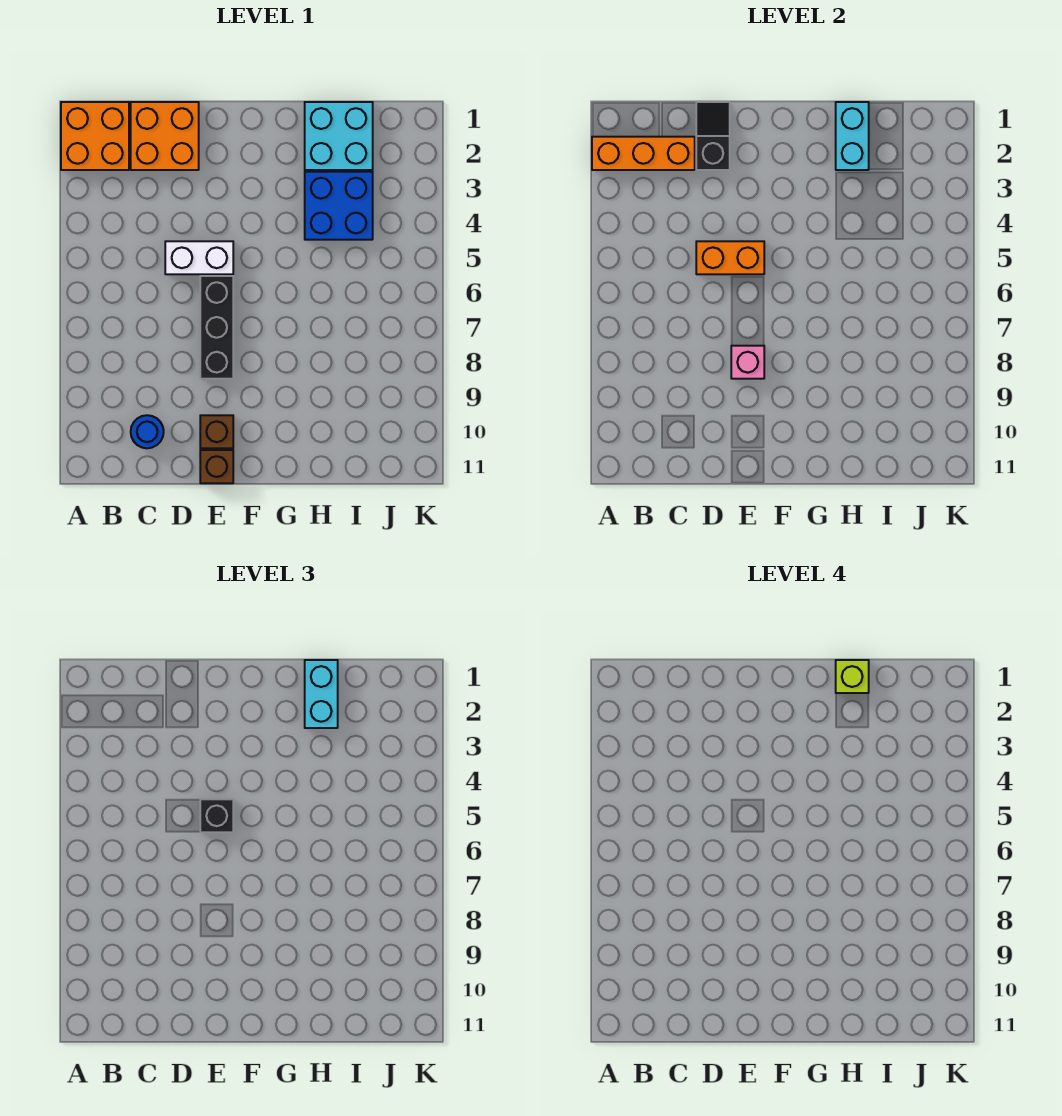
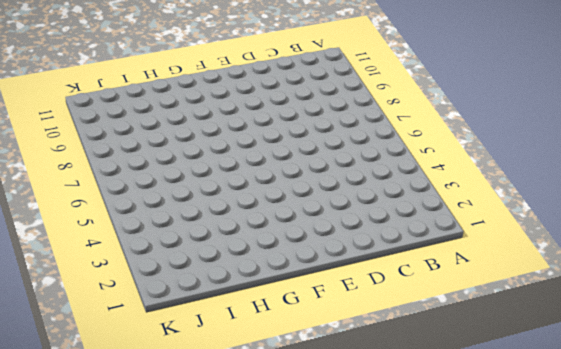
none -> orange 2x2 brick [61,102,129,170]
none -> orange 2x2 brick [131,102,199,170]
none -> blue 1x1 round brick [131,415,164,448]

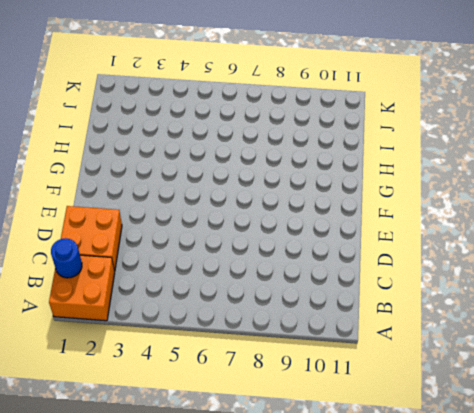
blue 1x1 round brick [51,238,82,278] -> blue 1x1 round brick moved to [131,415,164,448]
none -> white 1x2 brick [165,241,233,274]
none -> black 1x3 brick [200,276,233,379]
none -> brown 1x1 brick [200,415,233,448]

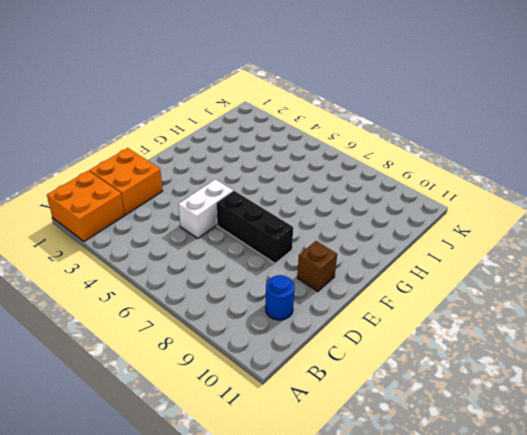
none -> brown 1x1 brick [200,450,233,483]
none -> cyan 2x2 brick [305,102,373,170]
none -> blue 2x2 brick [305,172,373,240]

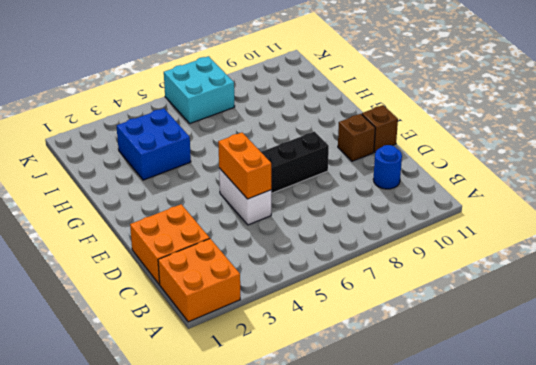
cyan 2x2 brick [164,56,235,123] -> cyan 2x2 brick moved to [305,102,373,170]
none -> orange 1x3 brick [592,137,695,170]
none -> black 1x2 slope [696,102,730,170]
none -> pink 1x1 brick [731,346,764,379]

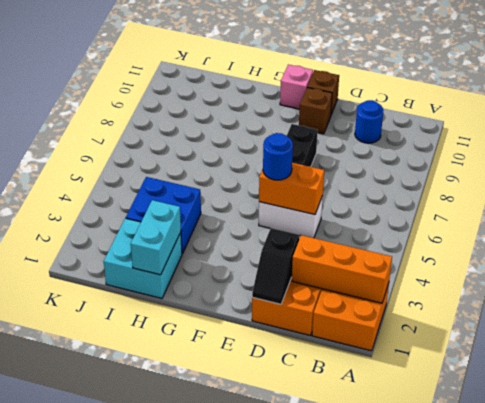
blue 1x1 round brick [263,133,293,180] -> black 1x1 brick [200,799,233,832]
pink 1x1 brick [280,65,313,109] -> pink 1x1 brick moved to [731,346,764,379]
none -> cyan 1x2 brick [305,660,338,728]
none -> lime 1x1 brick [836,660,869,693]

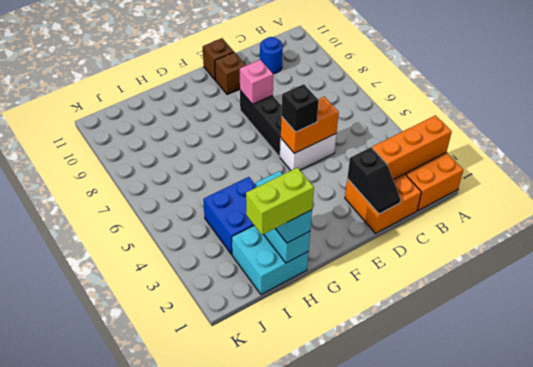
lime 1x2 brick [246,168,314,235] -> lime 1x1 brick [836,660,869,693]

